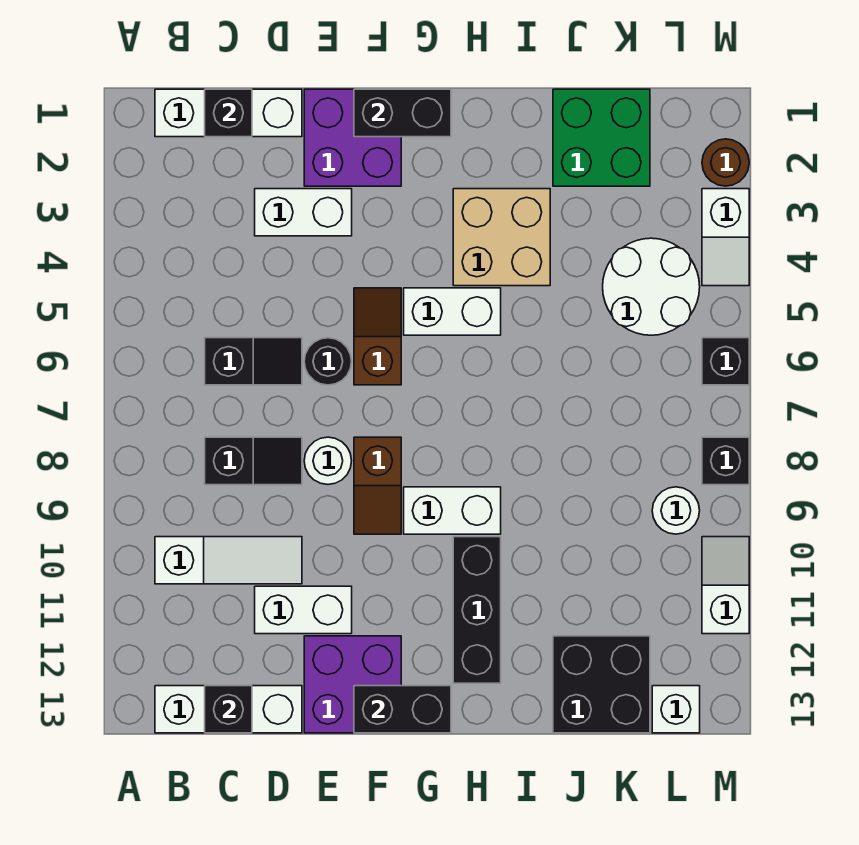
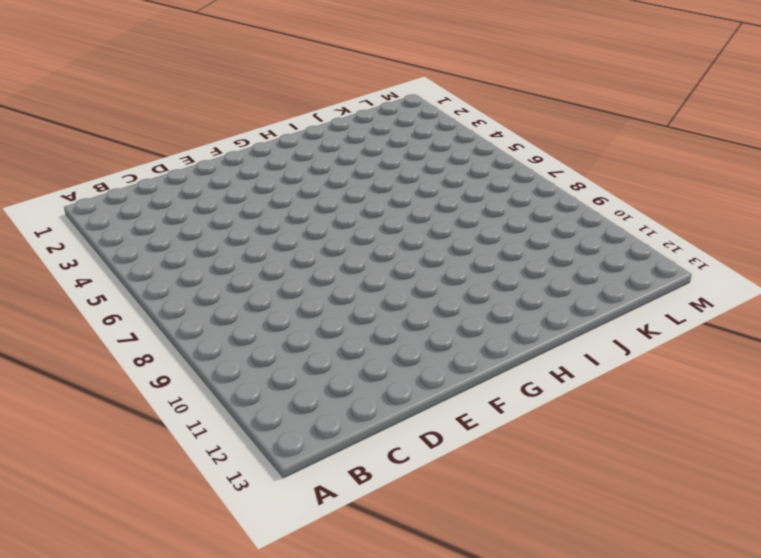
none -> white 1x3 brick [155,89,302,137]
none -> white 1x3 slope [155,537,302,584]
none -> white 1x3 brick [155,686,302,733]
none -> black 1x2 slope [205,338,302,385]

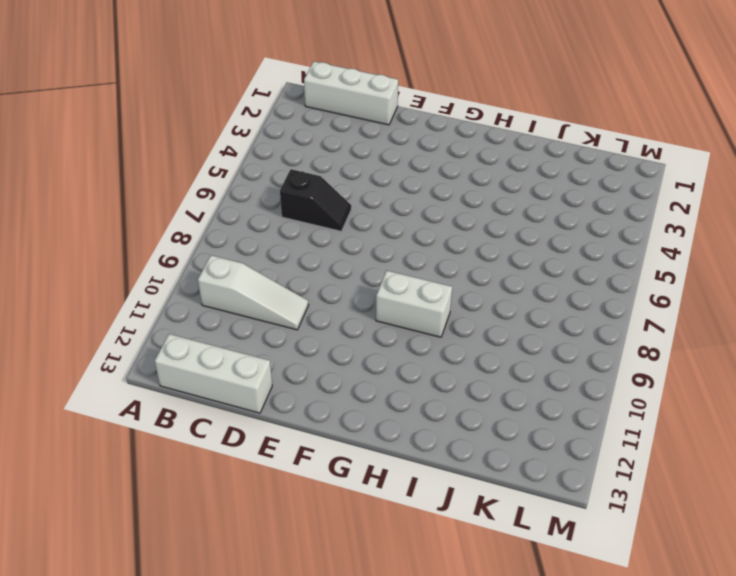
none -> black 1x2 slope [205,437,302,485]
none -> white 1x2 brick [255,189,352,236]
none -> white 1x2 brick [255,586,352,634]
none -> purple 2x2 brick [304,89,401,186]

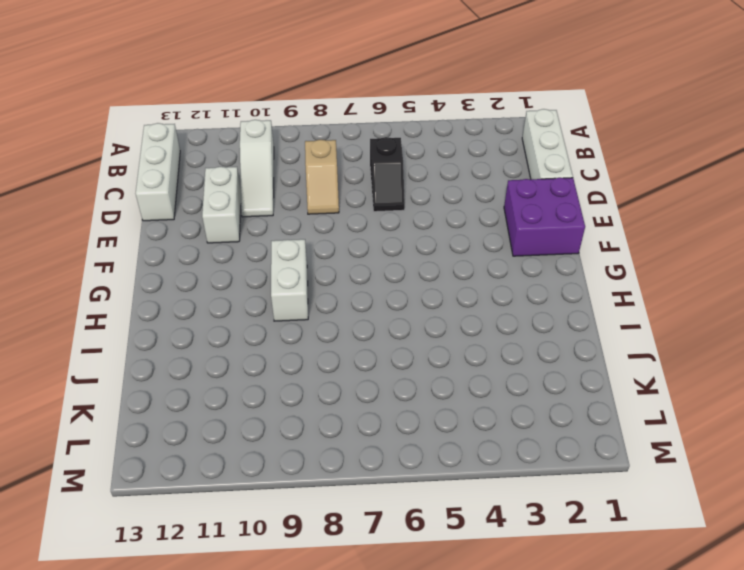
tan 1x2 slope [305,140,339,214] -> black 1x2 slope [205,437,302,485]
none -> white 1x2 brick [255,189,352,236]
none -> black 1x1 round brick [304,338,352,385]
none -> white 1x1 round brick [304,437,352,484]
none -> purple 2x2 brick [304,636,401,733]

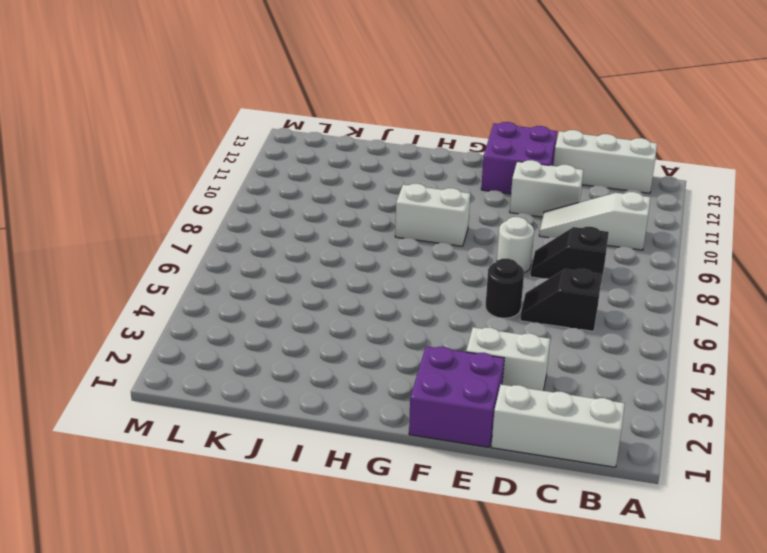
none -> brown 1x2 slope [354,288,401,385]
none -> brown 1x2 slope [354,437,401,534]
none -> white 1x2 brick [404,288,501,335]
none -> tan 2x2 brick [453,189,550,286]

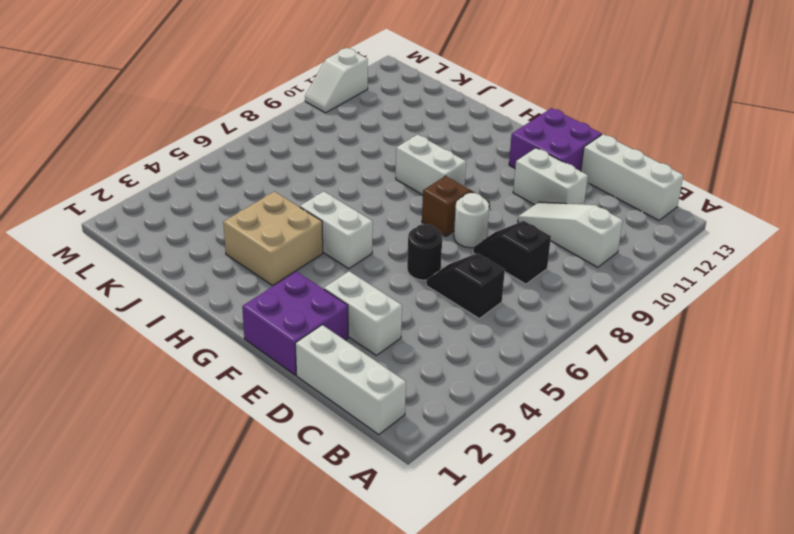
none -> brown 1x2 slope [354,288,401,385]
none -> black 1x3 brick [453,537,501,683]
none -> green 2x2 brick [553,89,650,186]
none -> black 2x2 brick [553,636,650,733]

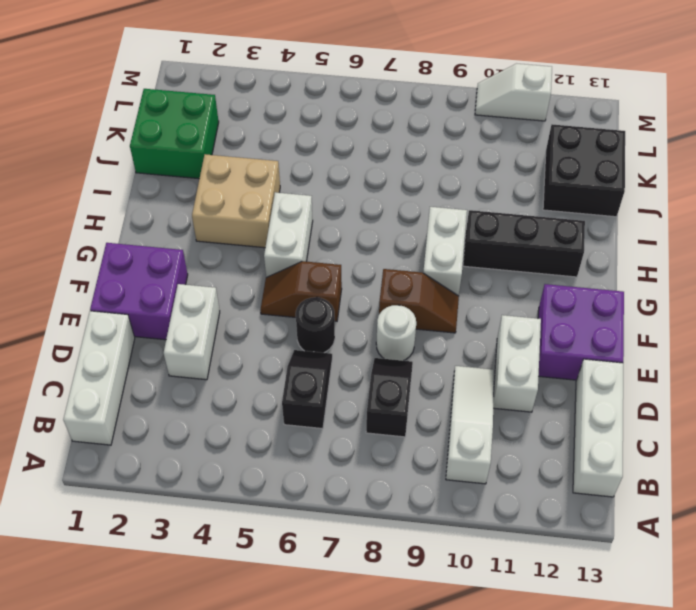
none -> white 2x2 round brick [603,238,700,335]
none -> white 1x1 round brick [652,487,700,534]
none -> white 1x1 brick [652,686,700,733]
none -> brown 1x1 round brick [702,139,749,186]

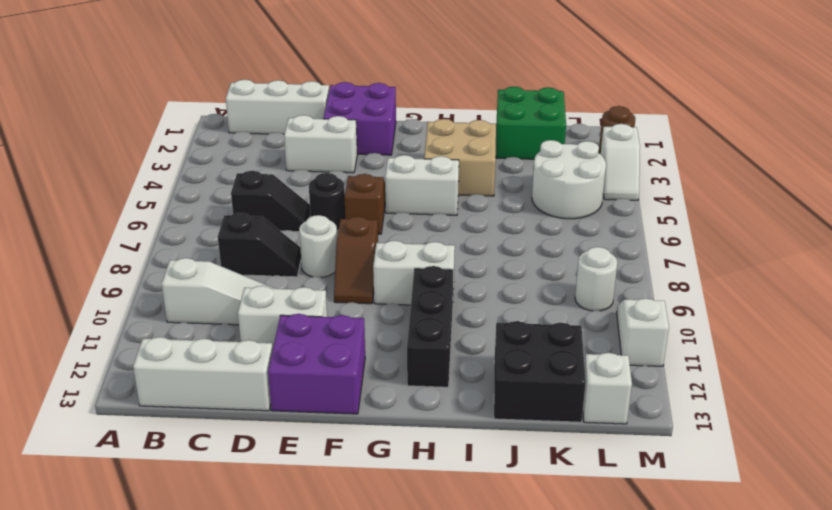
none -> black 1x1 brick [702,338,749,385]
none -> black 1x1 brick [702,437,749,485]
none -> black 1x1 brick [205,89,252,137]
none -> black 1x1 brick [205,686,252,733]

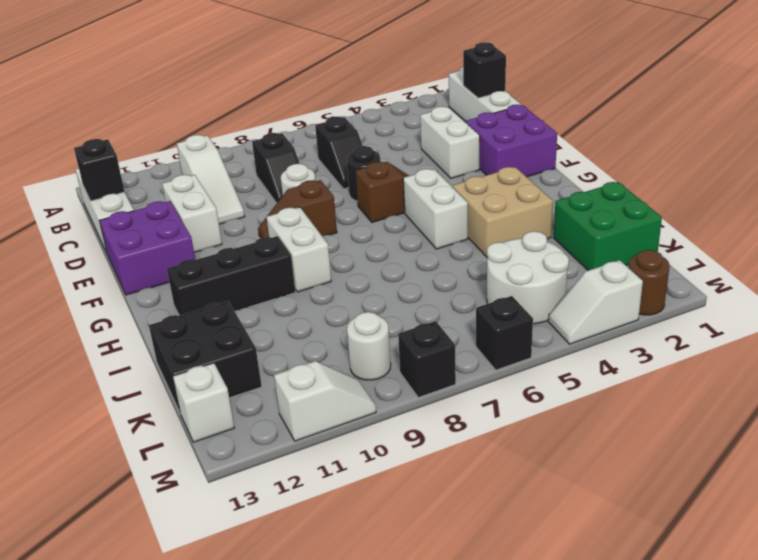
none -> black 1x2 brick [354,89,451,137]
none -> black 1x2 brick [354,686,451,733]

